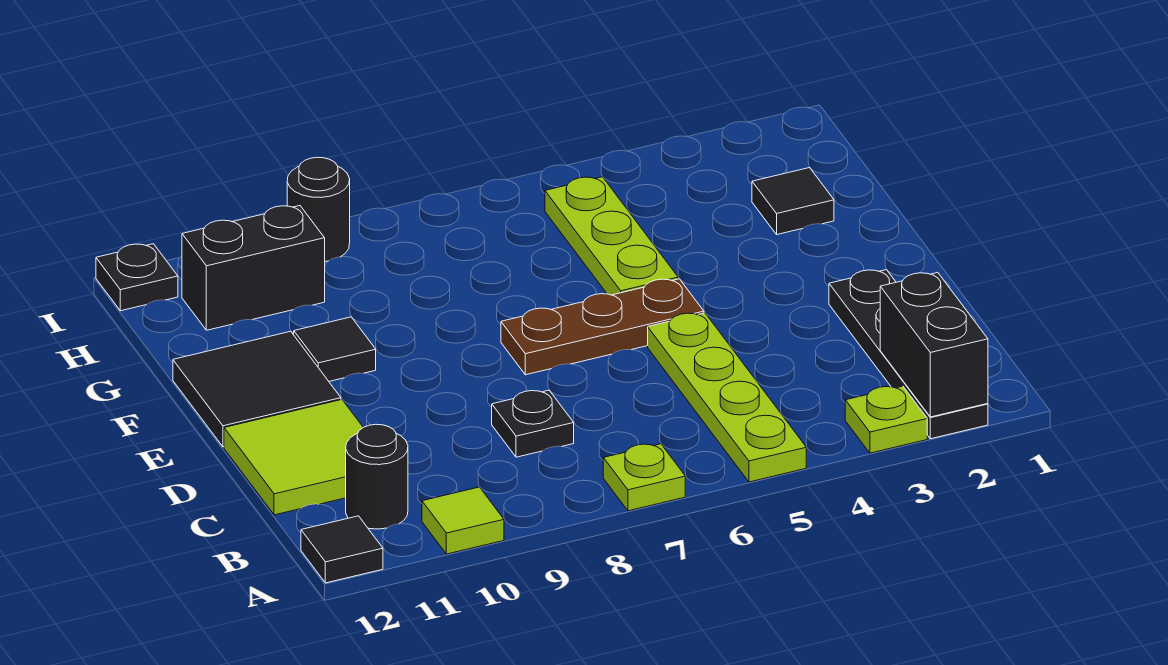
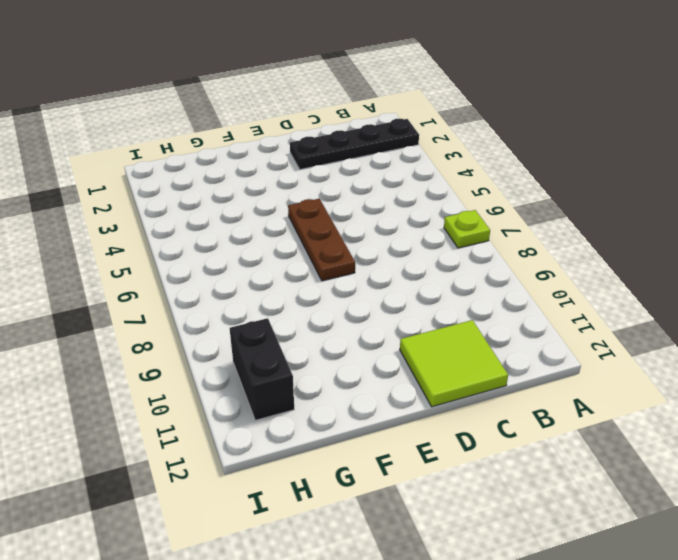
none -> lime 1x1 plate [845,386,927,453]
none -> lime 1x4 plate [648,313,806,482]
none -> lime 1x1 tile [422,487,504,554]

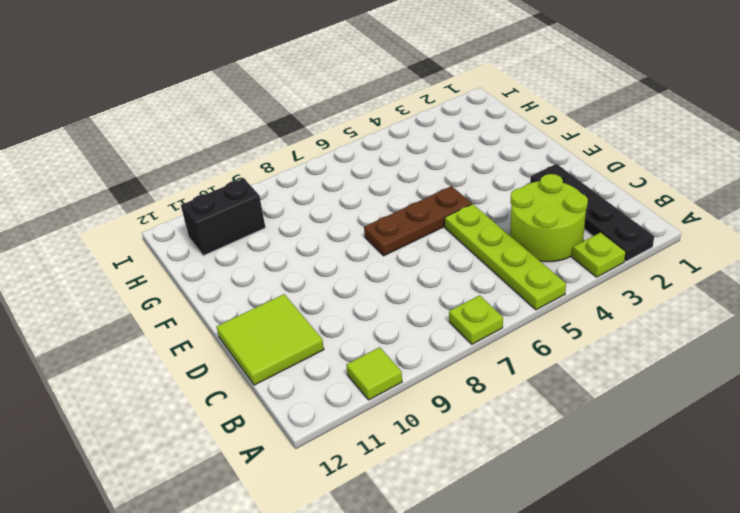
lime 2x2 round brick [510,174,588,262] -> none
none -> black 1x1 tile [301,516,383,583]
none -> black 1x1 round brick [346,424,408,529]
none -> black 1x1 plate [492,390,574,457]

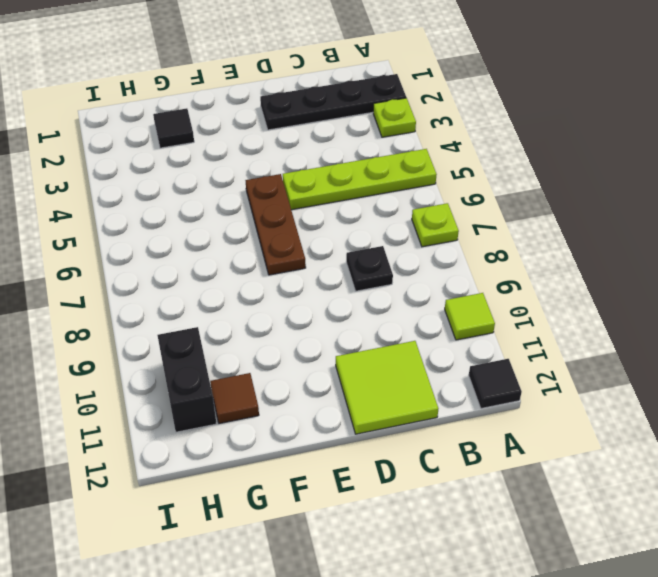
brown 1x1 tile [210,373,259,424] -> none
none -> black 1x1 round brick [346,424,408,529]
none -> black 2x2 tile [173,331,341,447]
none -> lime 1x3 plate [545,177,678,295]

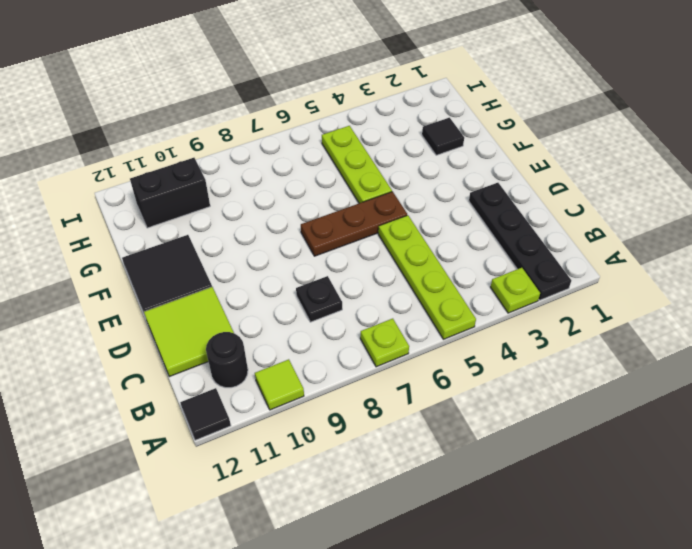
none -> black 1x1 tile [294,317,376,381]
none -> black 1x1 round brick [287,157,350,261]
none -> black 1x1 plate [96,244,178,311]

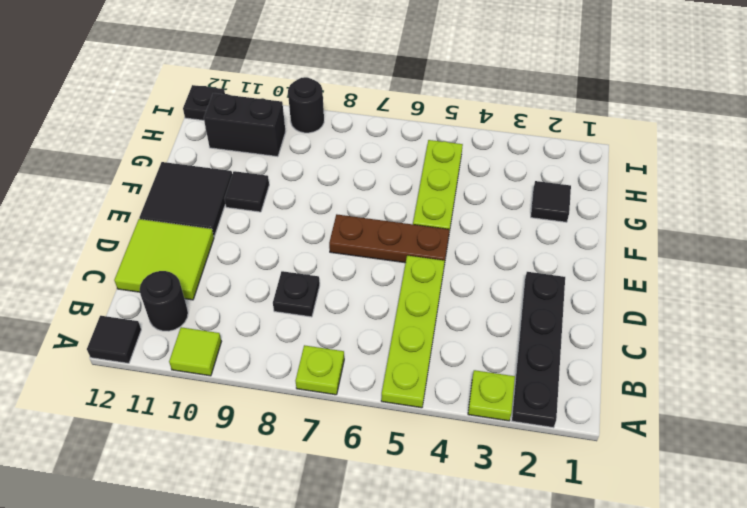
none -> black 1x2 brick [880,273,988,417]

